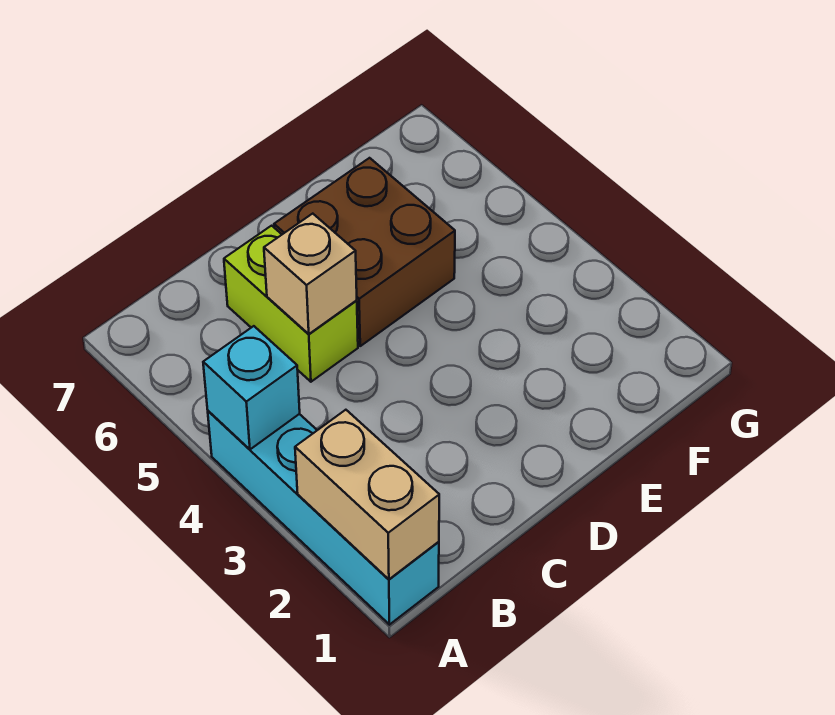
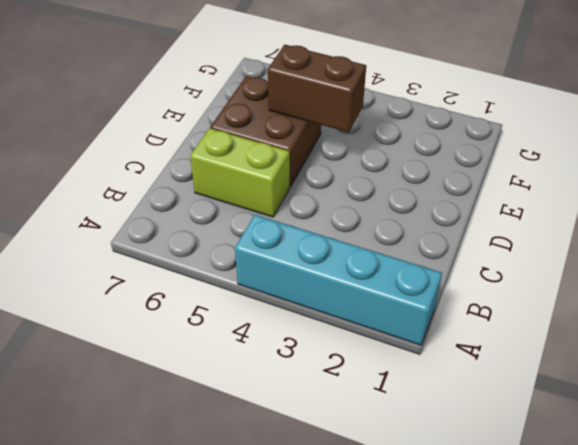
brown 1x2 brick [268,45,366,132] -> none
none -> tan 1x2 brick [295,410,439,579]
none -> cyan 1x1 brick [203,326,300,449]

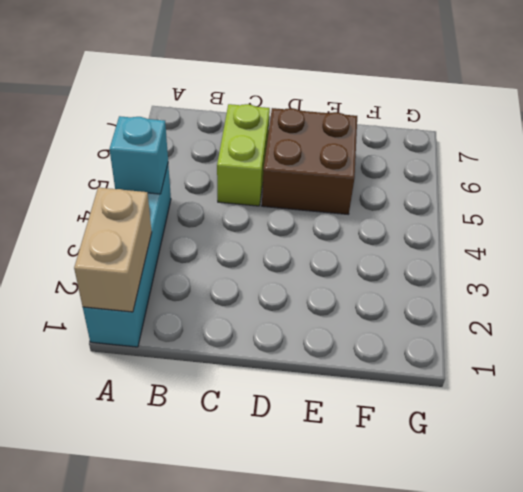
none -> tan 1x1 brick [264,214,357,334]

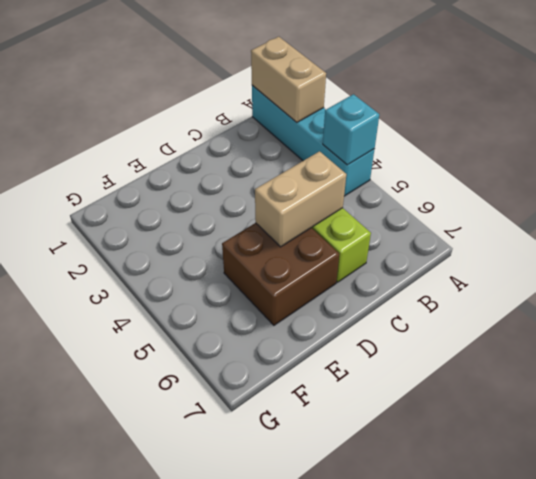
tan 1x2 brick [255,151,346,247] -> tan 1x1 brick [264,214,357,334]

